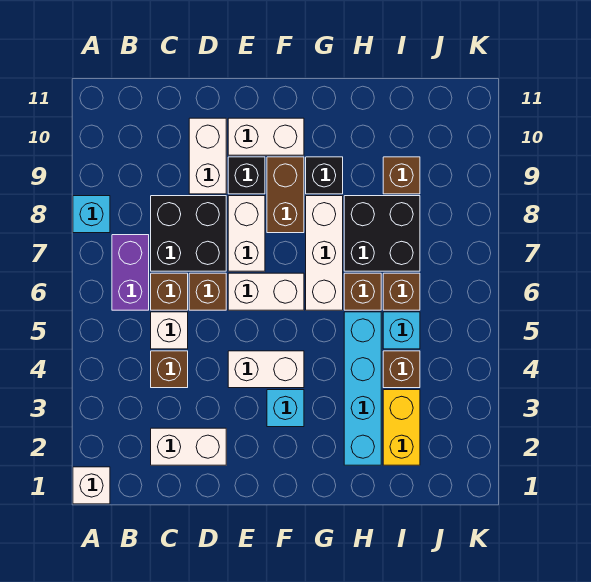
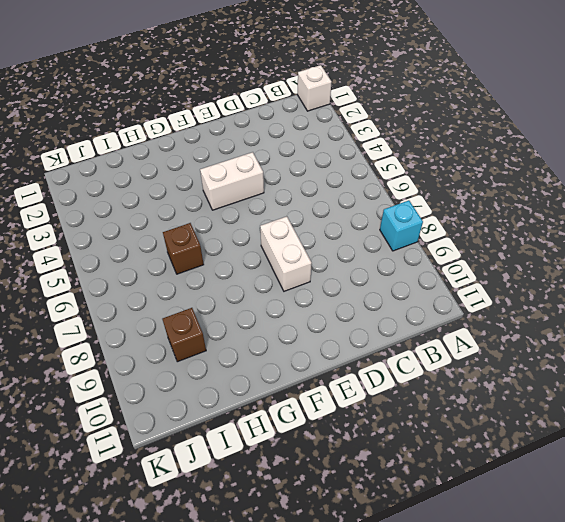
none -> purple 1x2 brick [112,235,149,310]
none -> white 1x2 brick [151,428,226,465]
none -> brown 1x1 brick [151,351,188,388]

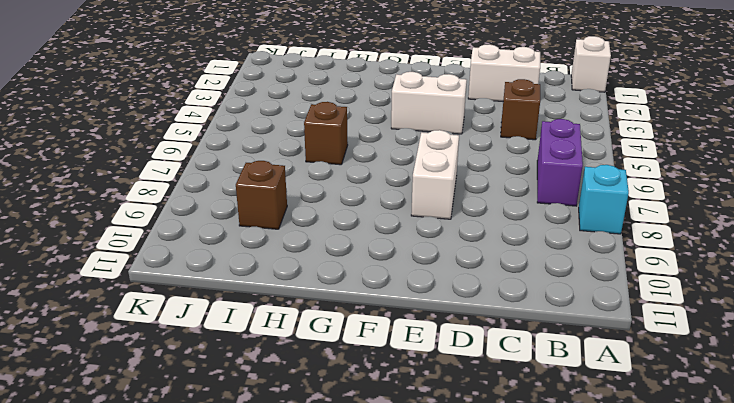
none -> white 1x1 brick [151,312,188,349]
none -> brown 1x1 brick [151,273,188,310]
none -> black 2x2 brick [151,196,226,271]

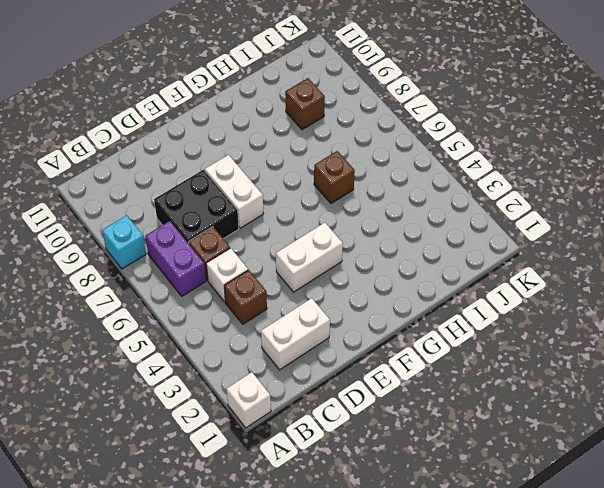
none -> brown 1x1 brick [189,273,226,310]
none -> white 1x2 brick [189,118,226,194]
none -> white 1x2 brick [228,273,304,310]

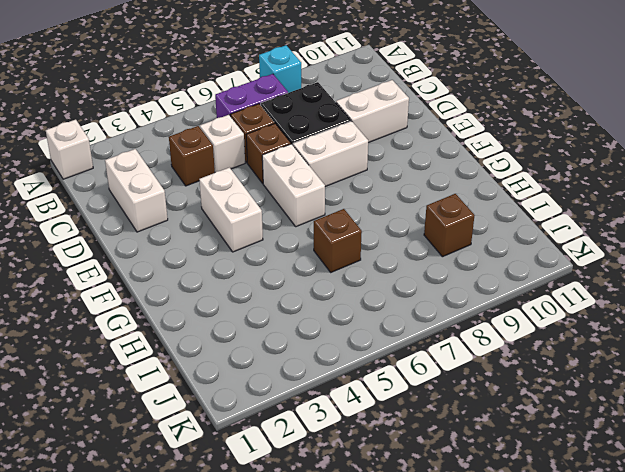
none -> black 1x1 brick [228,157,265,194]
none -> white 1x2 brick [228,118,304,155]
none -> cyan 1x1 brick [267,390,304,427]

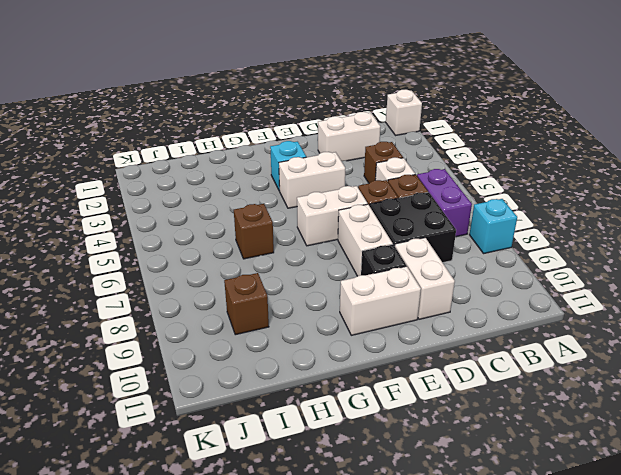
none -> brown 1x2 brick [267,157,304,233]
none -> white 1x3 brick [306,196,343,310]
none -> black 1x1 brick [306,157,343,194]

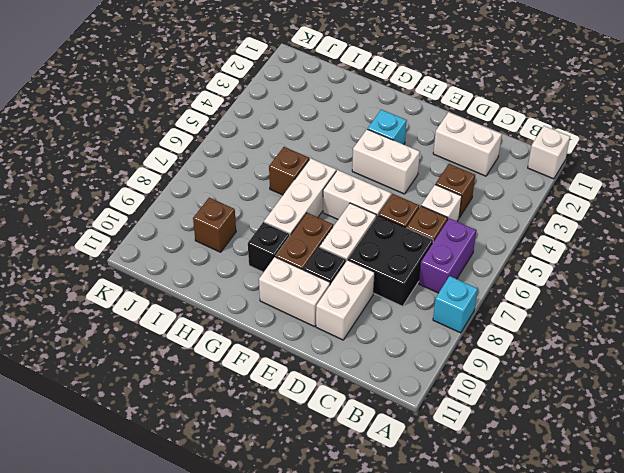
none -> cyan 1x4 brick [344,312,381,465]
none -> black 2x2 brick [344,196,420,271]
none -> yellow 1x2 brick [383,390,420,465]

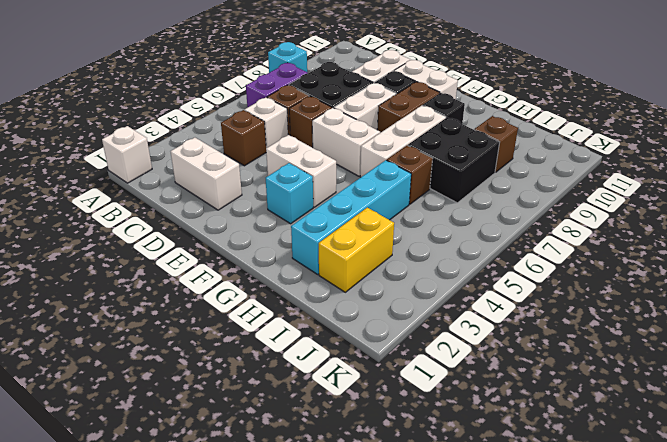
none -> brown 1x1 brick [383,351,420,388]
none -> cyan 1x1 brick [383,312,420,349]
none -> brown 1x1 brick [383,273,420,310]

